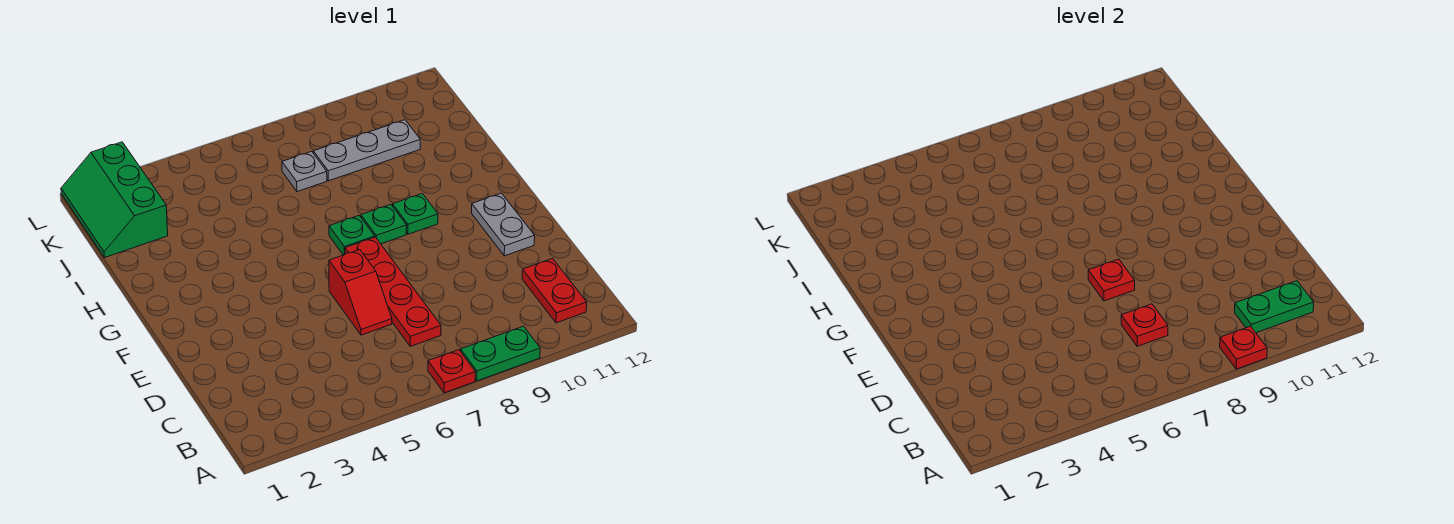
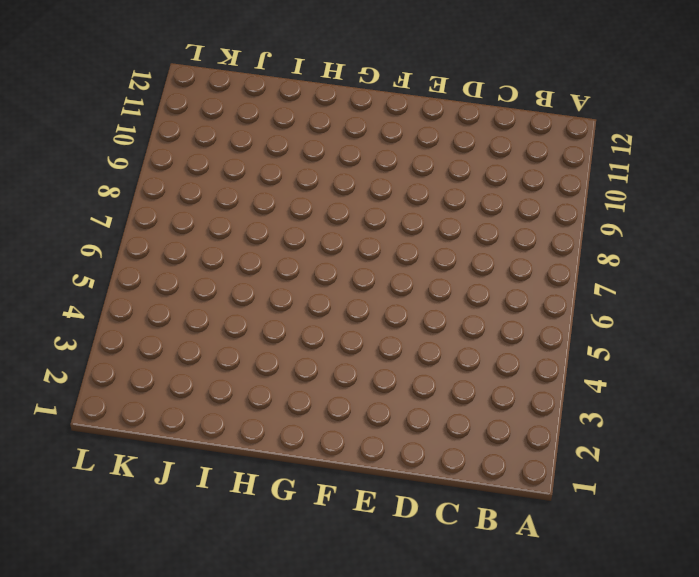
none -> red 1x1 plate [428,350,475,393]
none -> green 1x2 plate [461,326,540,381]
none -> red 1x2 plate [522,259,587,323]

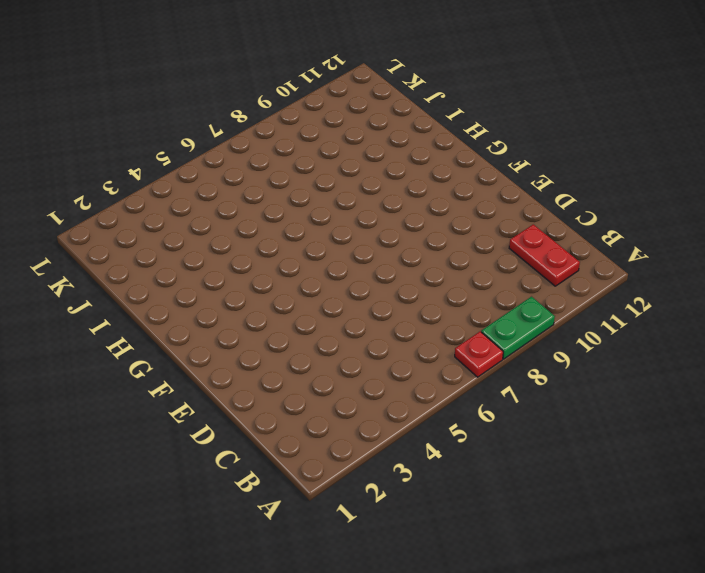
none -> red 1x4 plate [345,237,441,346]
none -> red 1x2 slope [329,250,392,335]
none -> grey 1x2 plate [472,193,535,256]

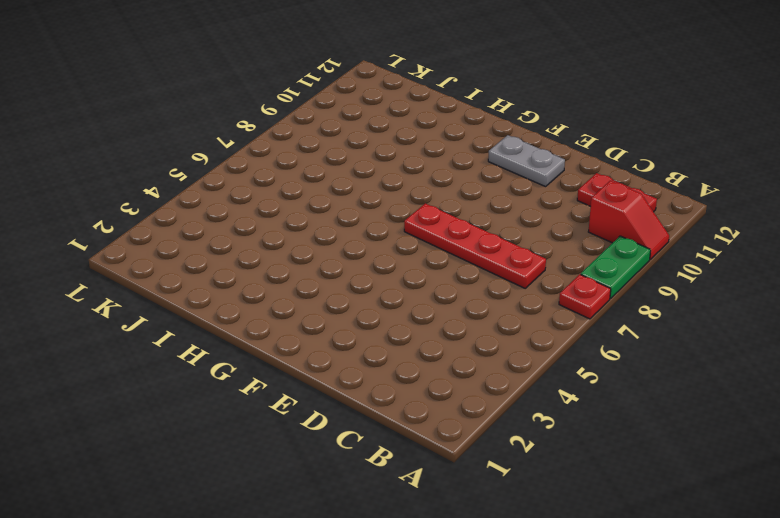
red 1x2 slope [588,181,669,259] -> red 1x2 slope moved to [329,250,392,335]
none -> green 1x1 plate [329,216,375,255]
none -> green 1x1 plate [361,205,407,244]
none -> green 1x1 plate [393,194,438,234]

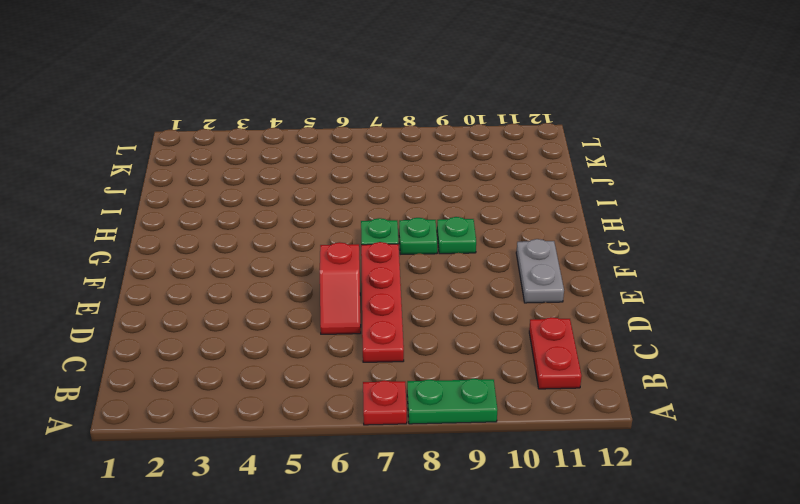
none -> green 2x3 slope [61,142,168,258]
none -> grey 1x1 plate [282,151,327,192]
none -> grey 1x3 plate [313,120,420,181]

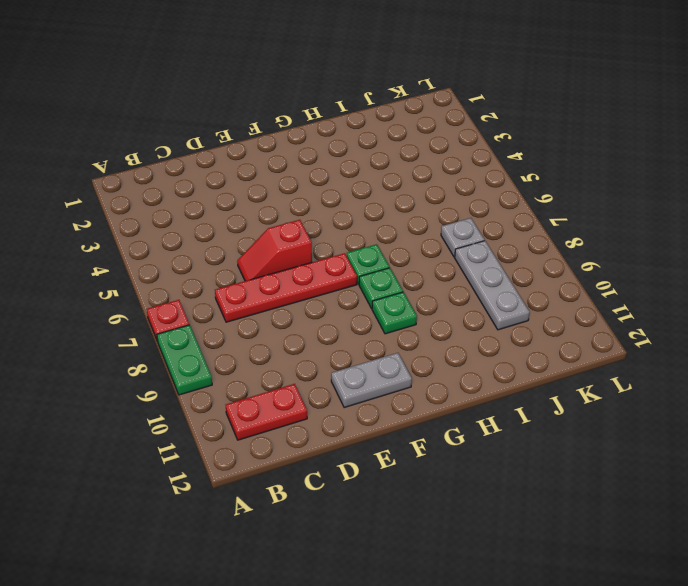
none -> green 2x3 slope [61,142,168,258]
none -> red 1x1 plate [1220,326,1267,369]
none -> green 1x2 plate [1235,281,1314,333]

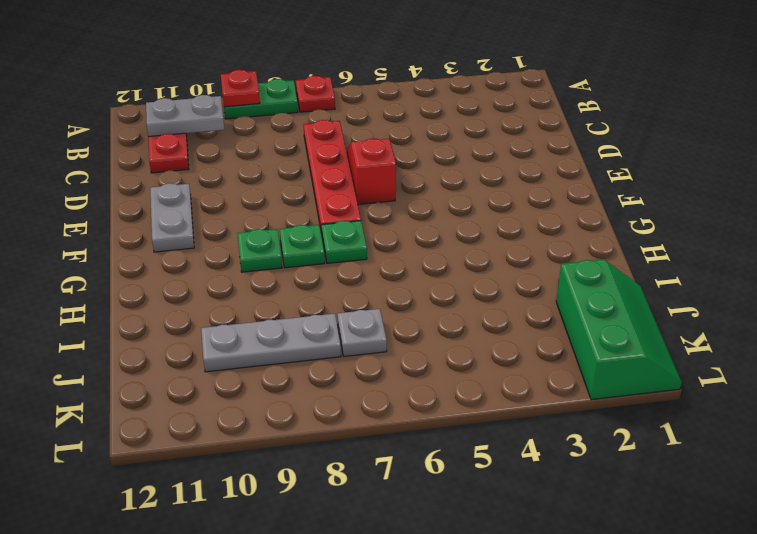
grey 1x2 plate [146,95,224,137] -> green 1x2 plate [1235,281,1314,333]
none -> red 1x1 plate [1121,304,1168,346]
none -> red 1x1 plate [1088,259,1135,301]

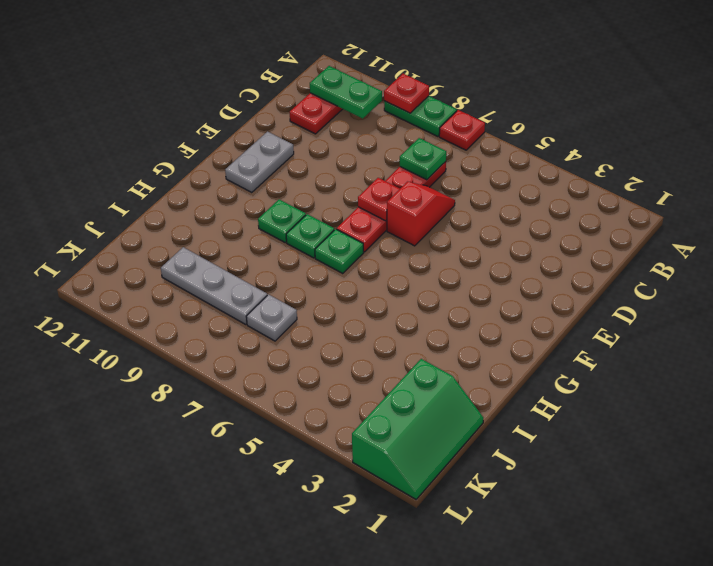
green 1x1 plate [400,138,446,180] -> red 1x1 plate [1121,304,1168,346]

